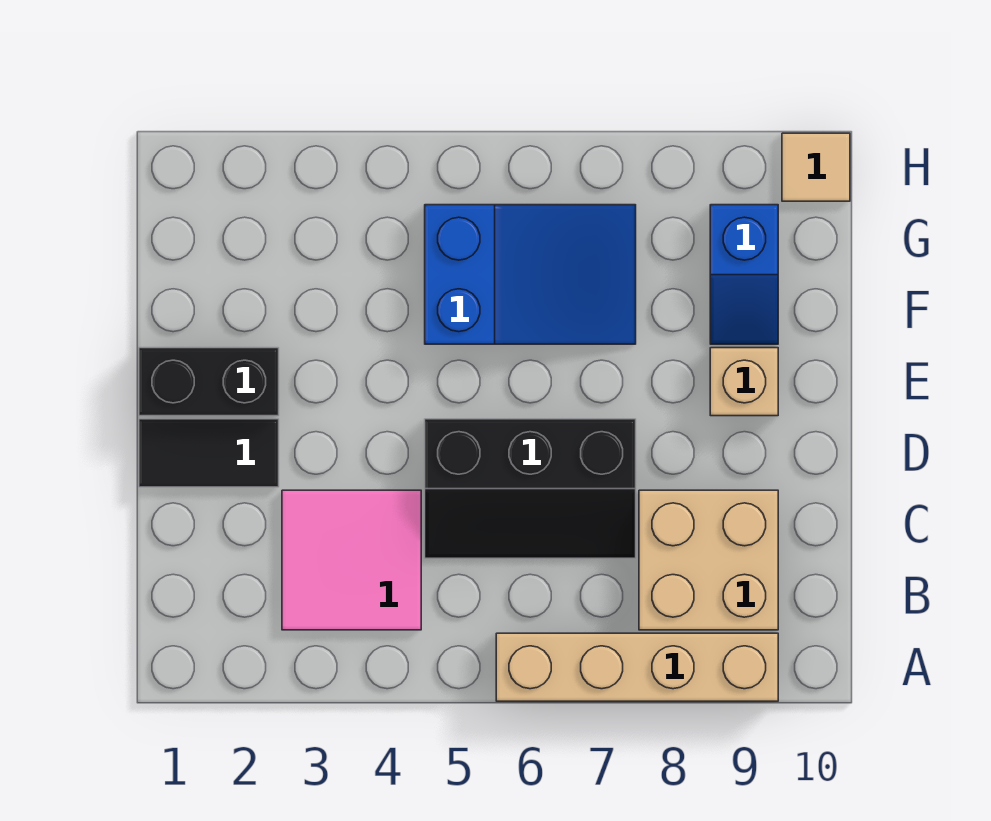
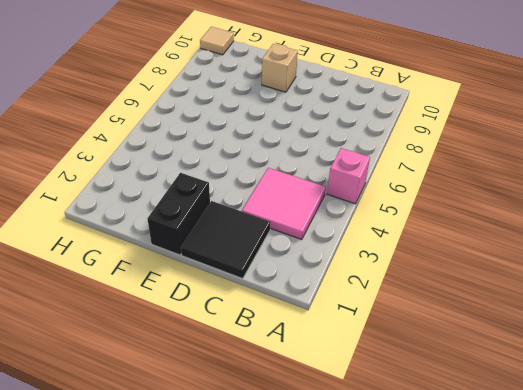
pink 1x1 brick [327,148,370,204] -> none
black 2x2 tile [181,201,271,279] -> black 1x2 tile [139,419,279,487]
none -> tan 1x4 brick [496,633,778,701]
none -> tan 2x2 brick [639,490,778,630]

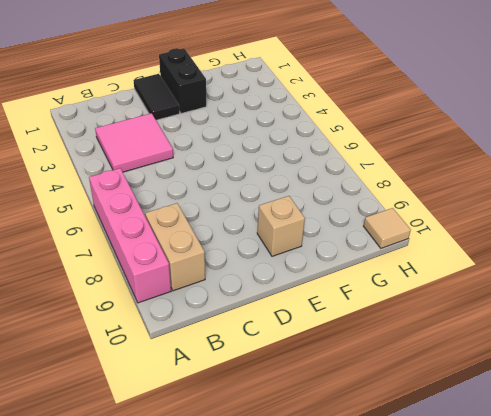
pink 1x4 brick [89,168,171,303] -> tan 1x4 brick [496,633,778,701]
tan 1x2 brick [145,203,205,291] -> tan 2x2 brick [639,490,778,630]
none -> black 2x3 slope [425,419,636,558]
none -> blue 2x3 slope [425,205,636,344]

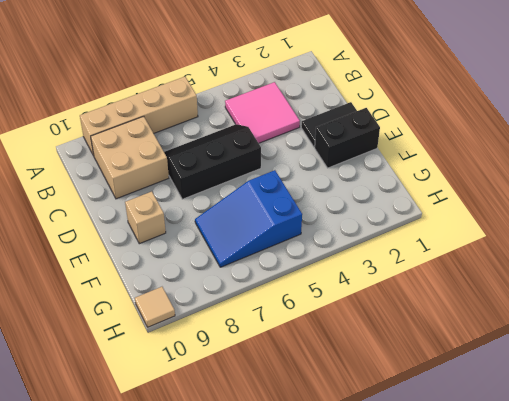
none -> blue 1x2 slope [710,205,778,344]

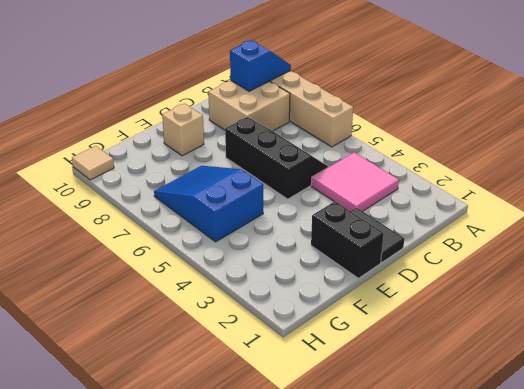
blue 1x2 slope [230,40,291,91] -> blue 1x2 slope moved to [710,205,778,344]

